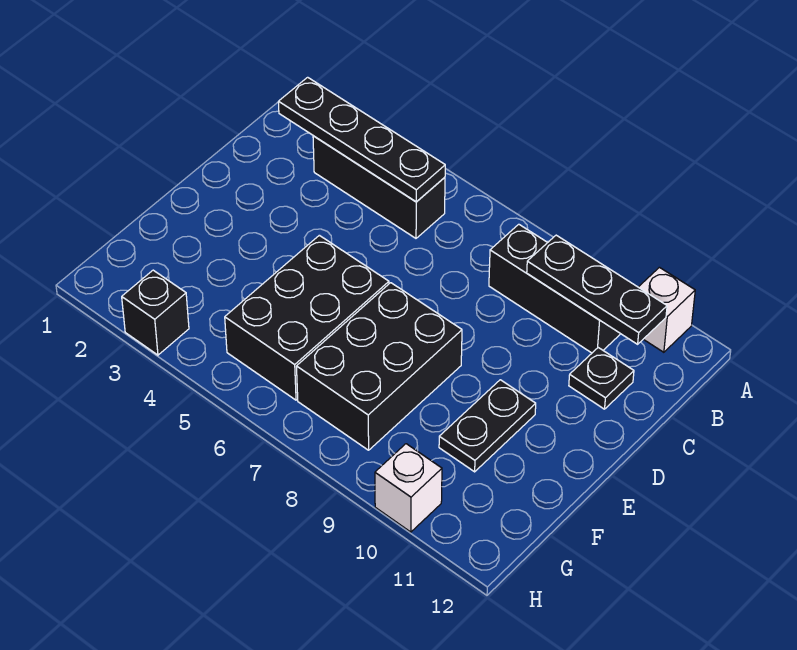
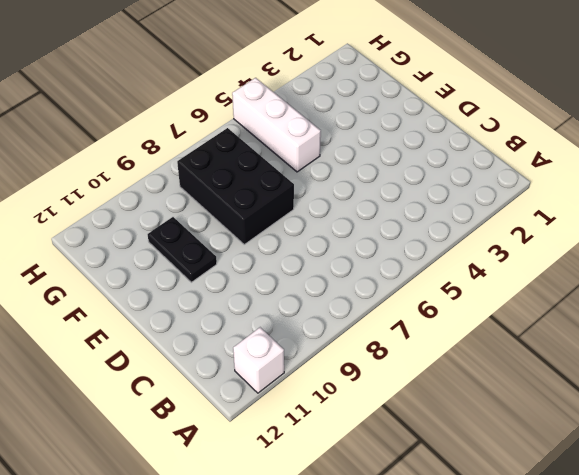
white 1x3 brick [232,78,321,172] -> black 2x3 brick [225,235,389,400]
none -> black 1x3 brick [313,136,445,238]
none -> black 1x3 brick [489,224,620,353]

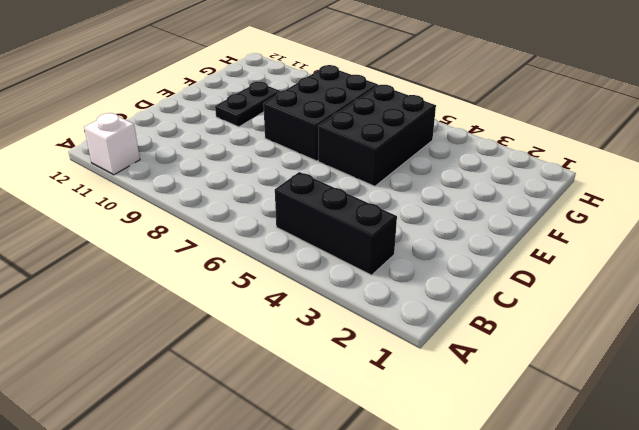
none -> black 1x3 brick [489,224,620,353]
none -> black 1x1 plate [569,348,634,409]

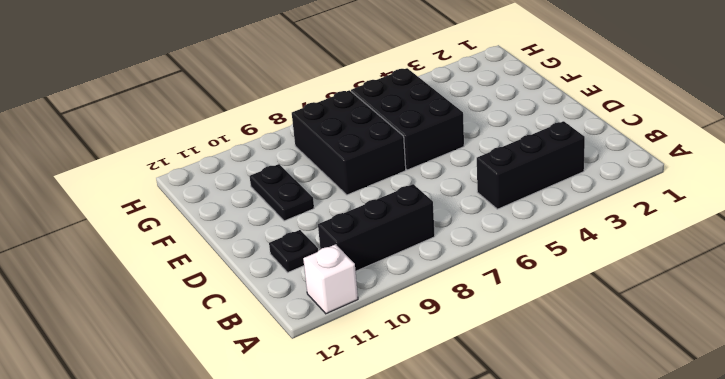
none -> black 1x1 brick [122,270,189,355]
none -> white 1x1 brick [375,444,442,532]

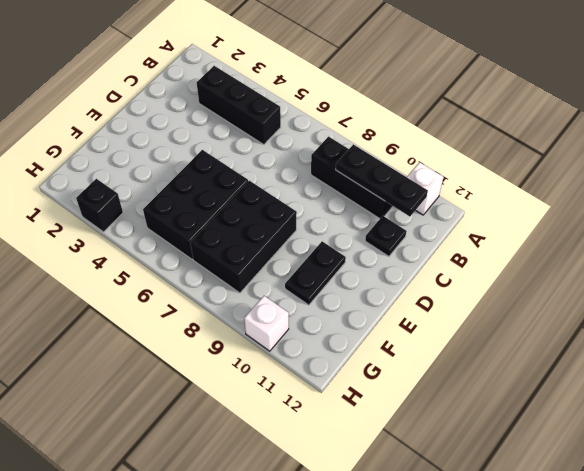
none -> black 1x4 plate [278,77,445,202]

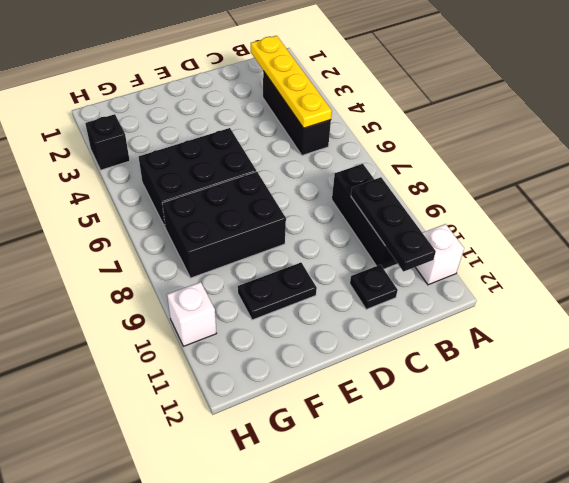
yellow 1x4 plate [251,36,332,128] -> black 1x4 plate [278,77,445,202]

